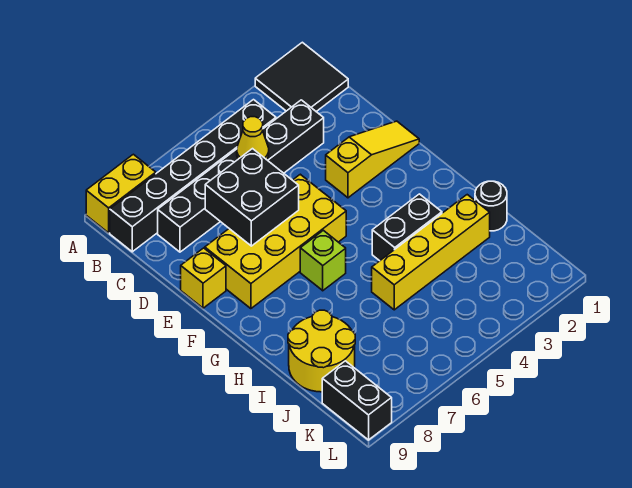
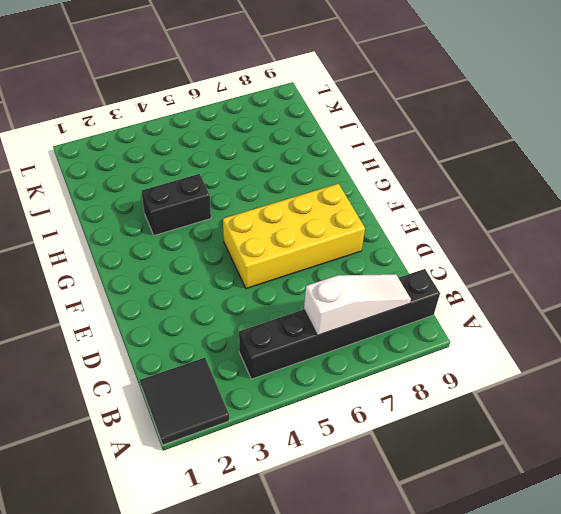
white 1x3 slope [304,274,411,335] -> none
none -> yellow 1x2 brick [86,154,156,233]
none -> black 1x6 brick [158,100,324,252]
none -> yellow 1x3 slope [326,121,419,198]

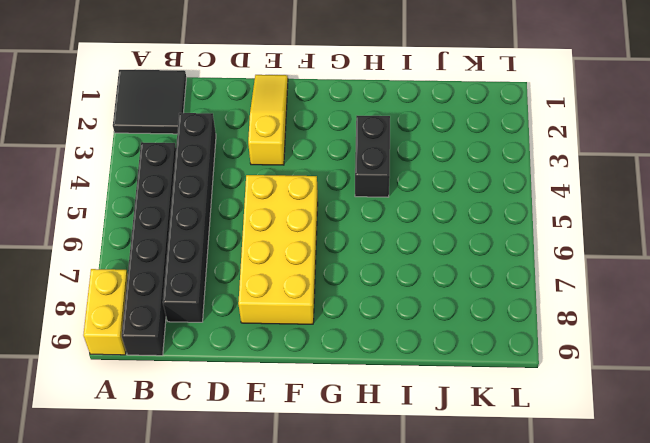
none -> yellow 1x1 brick [181,248,226,308]
none -> lime 1x1 brick [300,230,346,291]
none -> black 1x1 round brick [475,181,507,231]

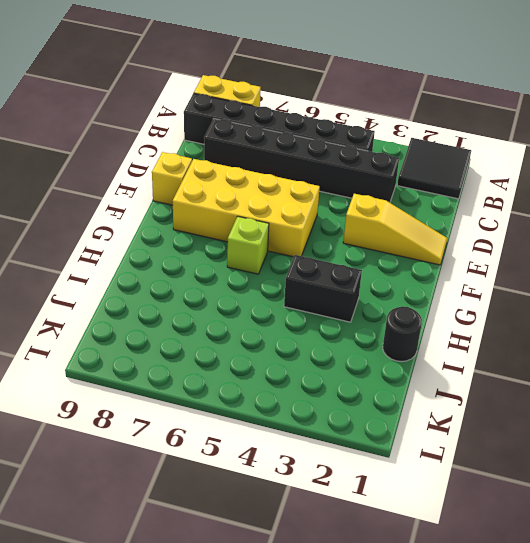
none -> yellow 1x4 brick [372,195,490,310]
none -> yellow 2x2 round brick [288,310,355,392]
none -> black 1x2 brick [322,361,392,440]

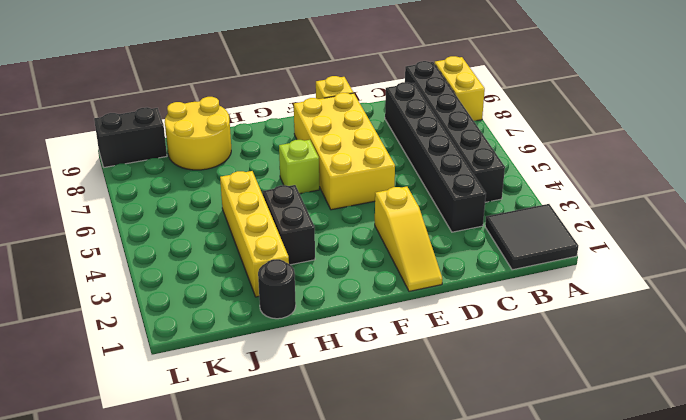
none -> yellow 1x1 cone [237,117,269,160]
none -> black 2x2 brick [205,149,299,246]

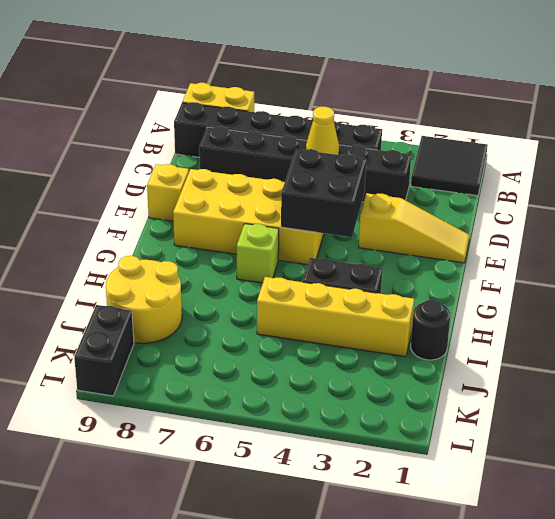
black 2x2 brick [281,149,366,237] -> black 2x2 brick moved to [205,149,299,246]

